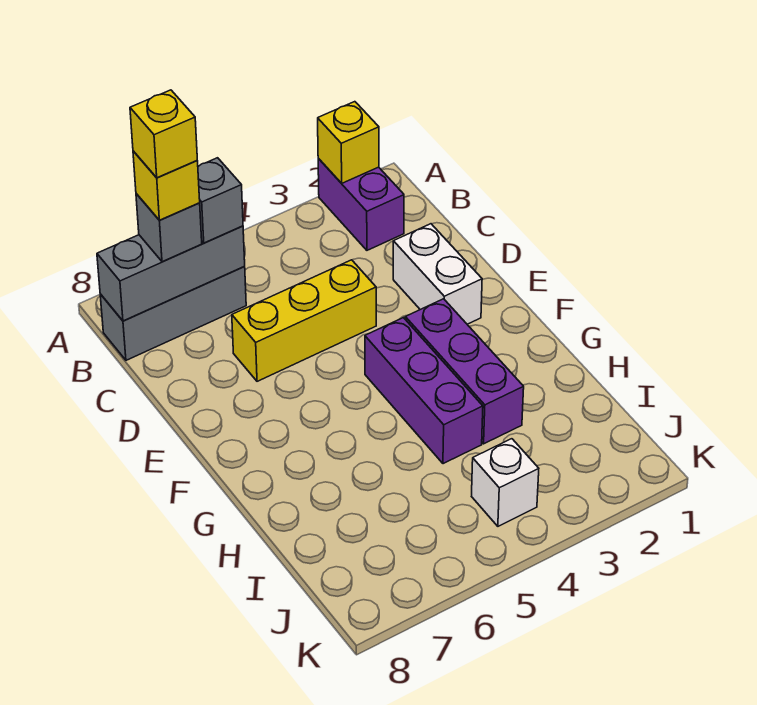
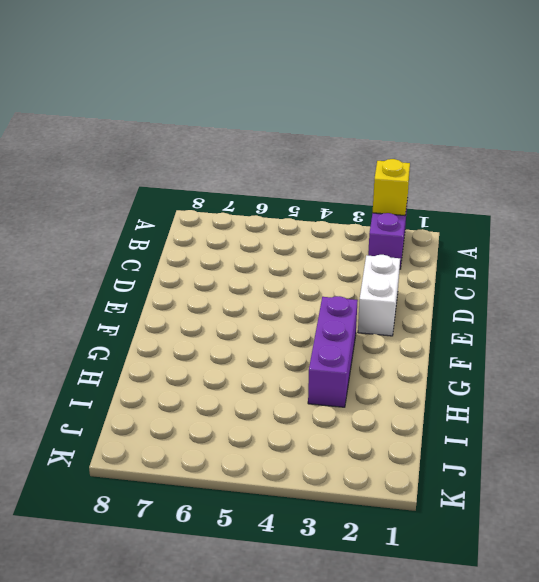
none -> grey 1x3 brick [100,266,246,360]
none -> yellow 1x3 brick [232,260,376,381]
none -> purple 1x3 brick [365,318,483,464]

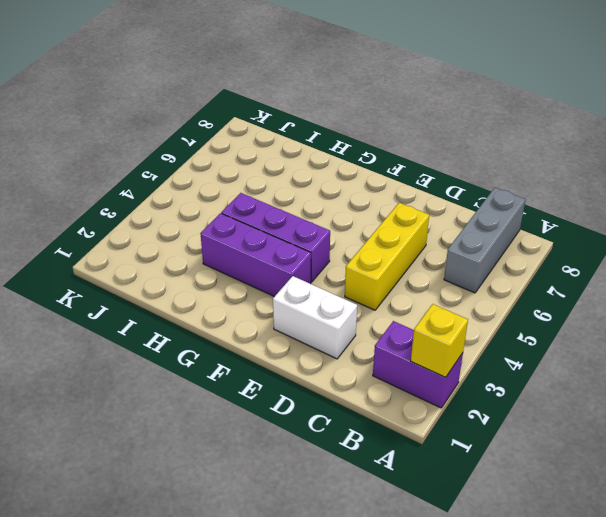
none -> white 1x1 brick [472,439,539,526]
none -> grey 1x3 brick [97,226,245,321]
none -> grey 1x1 brick [198,158,243,243]

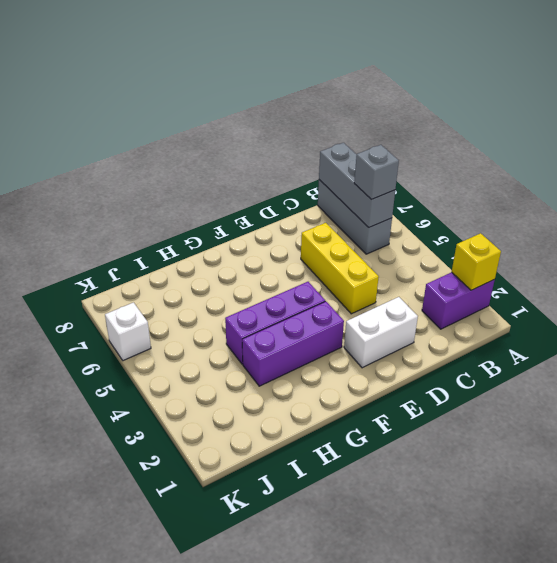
white 1x1 brick [105,302,151,361] -> white 1x1 brick moved to [472,439,539,526]
none -> grey 1x1 brick [136,194,202,262]
none -> yellow 1x1 brick [133,151,200,220]
none -> yellow 1x1 brick [130,90,197,178]

